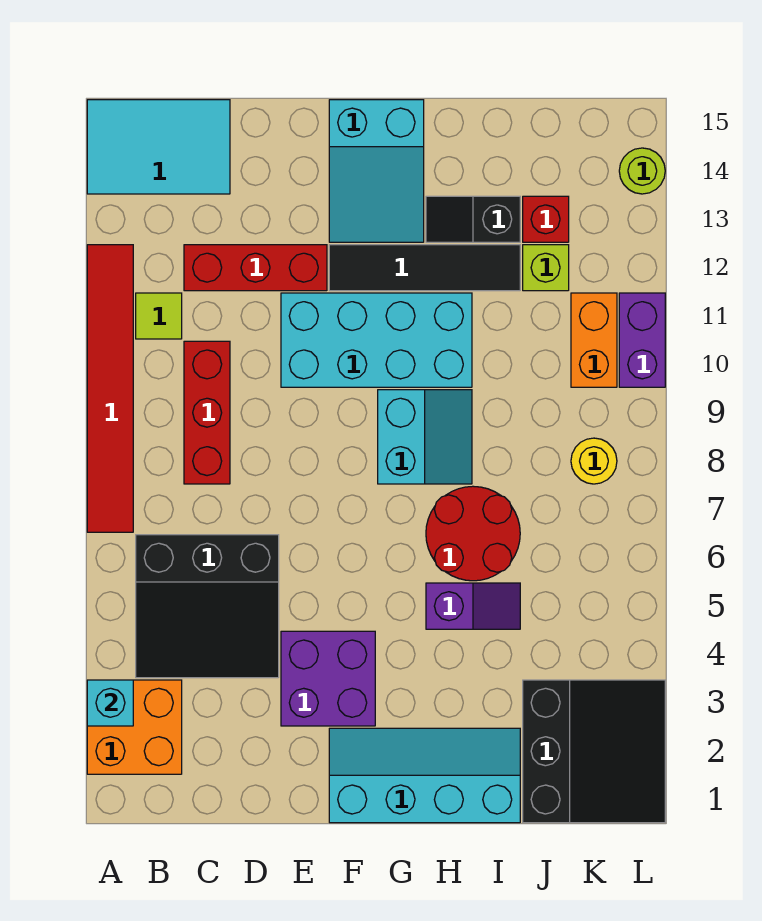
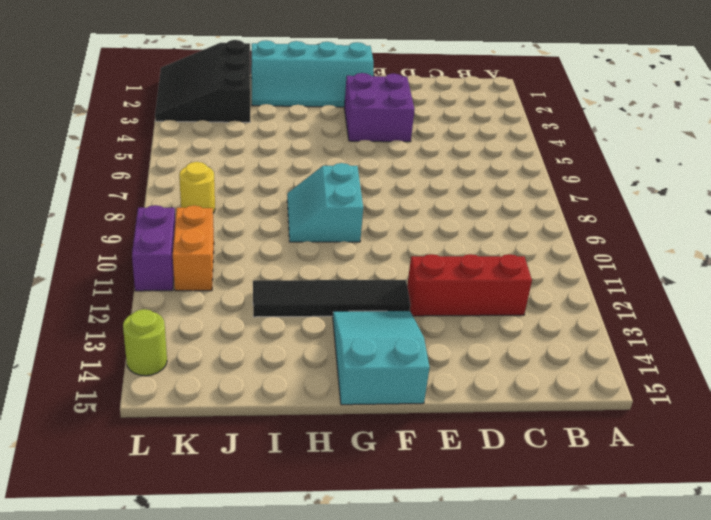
none -> orange 2x2 brick [87,680,182,774]
none -> red 1x6 tile [87,245,133,532]
none -> cyan 2x3 tile [87,100,230,194]

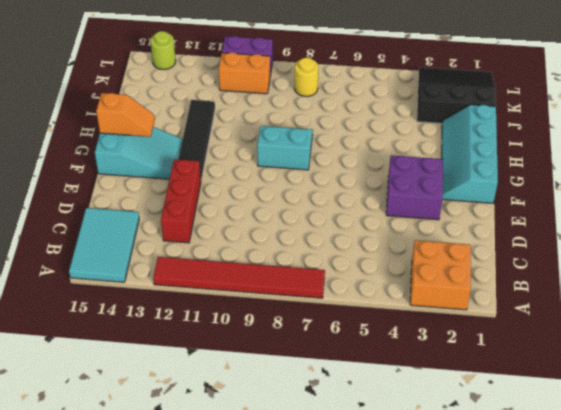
orange 1x2 slope [96,93,155,137] -> none
none -> black 3x3 slope [136,535,279,678]
none -> lime 1x1 tile [136,293,182,339]
none -> red 1x3 brick [184,341,230,484]

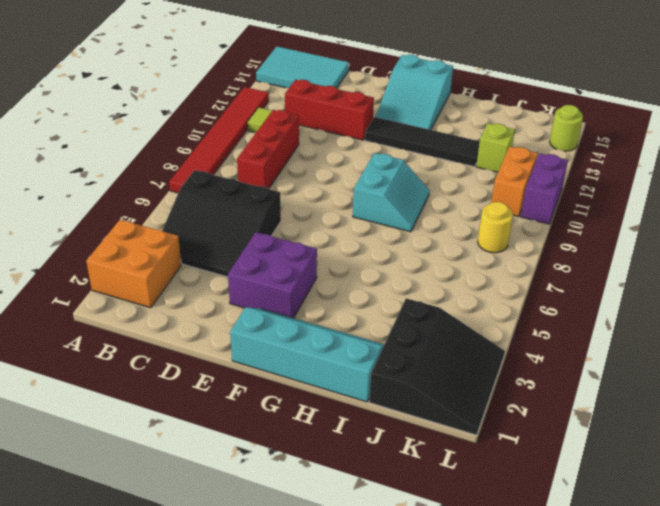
none -> cyan 2x4 brick [281,293,472,387]
none -> purple 1x2 slope [426,583,520,629]
none -> red 2x2 round brick [426,486,520,581]

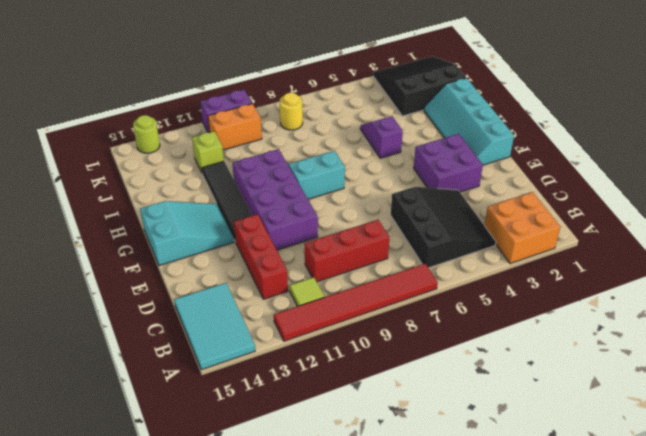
purple 2x4 brick [232,149,318,250] -> cyan 2x4 brick [281,293,472,387]
none -> red 2x2 round brick [426,486,520,581]
none -> black 1x2 slope [426,196,520,242]
none -> red 1x1 brick [523,196,569,242]

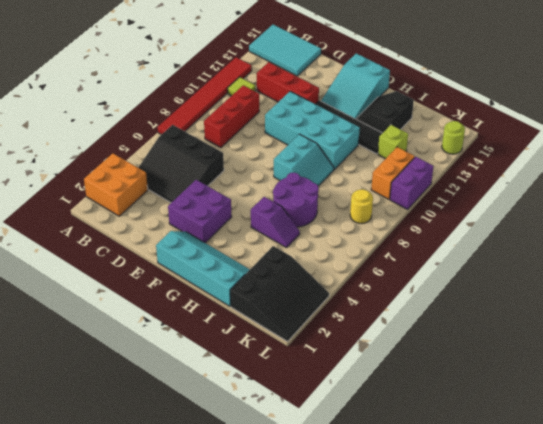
purple 2x2 round brick [273,173,319,227] -> red 2x2 round brick [426,486,520,581]
black 2x2 slope [356,91,414,133] -> black 1x2 slope [426,196,520,242]
none -> red 1x1 brick [523,196,569,242]
none -> cyan 1x1 brick [87,680,133,726]

